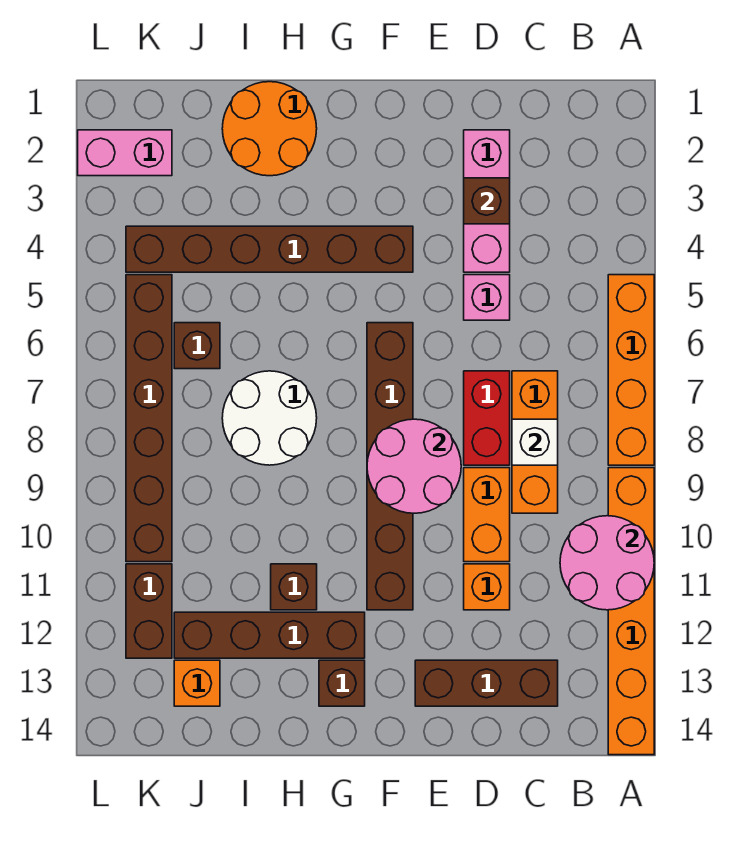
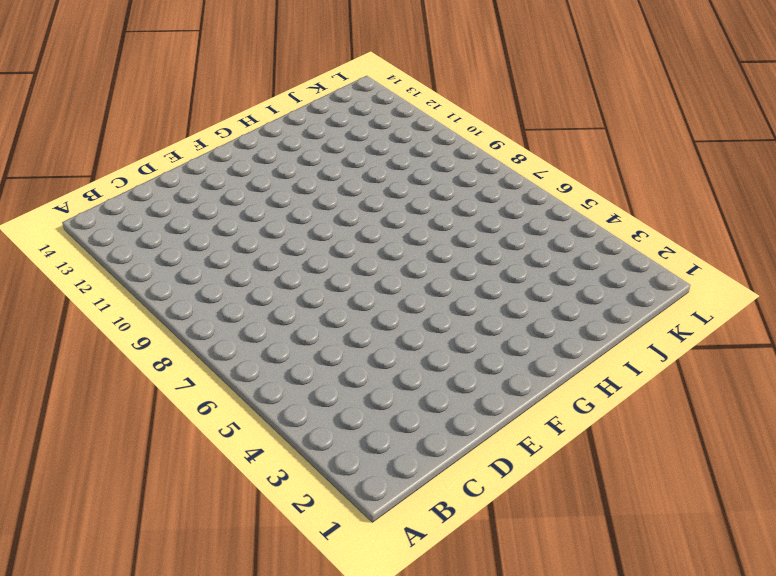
none -> orange 1x4 brick [608,275,654,465]
none -> orange 1x6 brick [608,468,654,755]
none -> orange 1x3 brick [512,371,558,513]

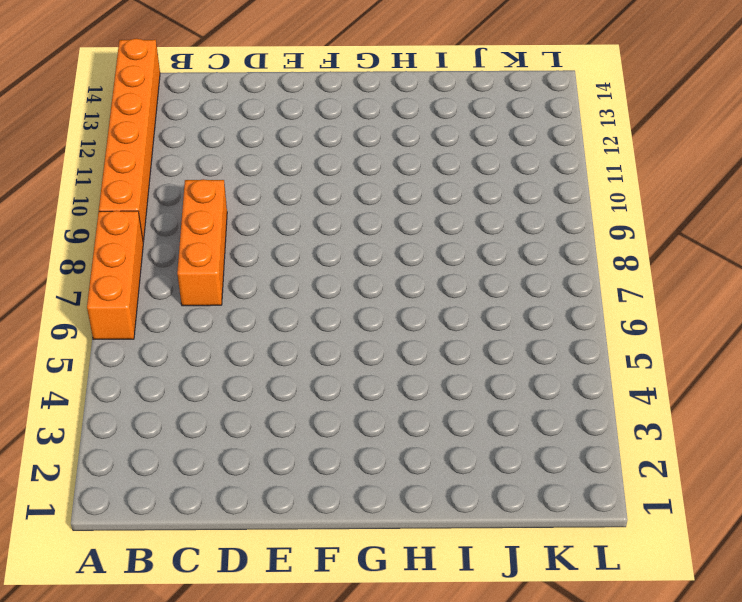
orange 1x3 brick [87,211,143,339] -> orange 1x4 brick [608,275,654,465]
none -> brown 1x3 brick [415,660,558,706]
none -> pink 1x3 brick [464,130,510,272]
none -> pink 1x1 brick [464,275,510,320]

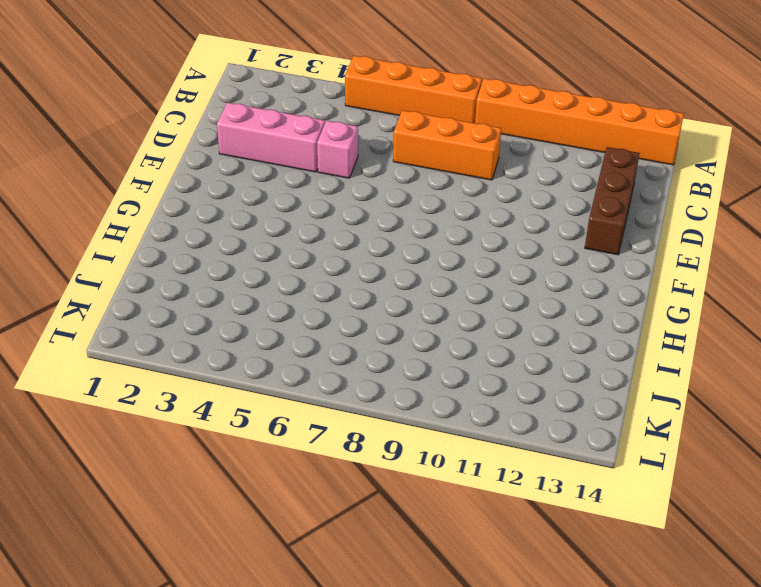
none -> red 1x2 brick [464,371,510,465]
none -> orange 1x2 brick [464,468,510,562]
none -> orange 1x1 brick [464,564,510,610]

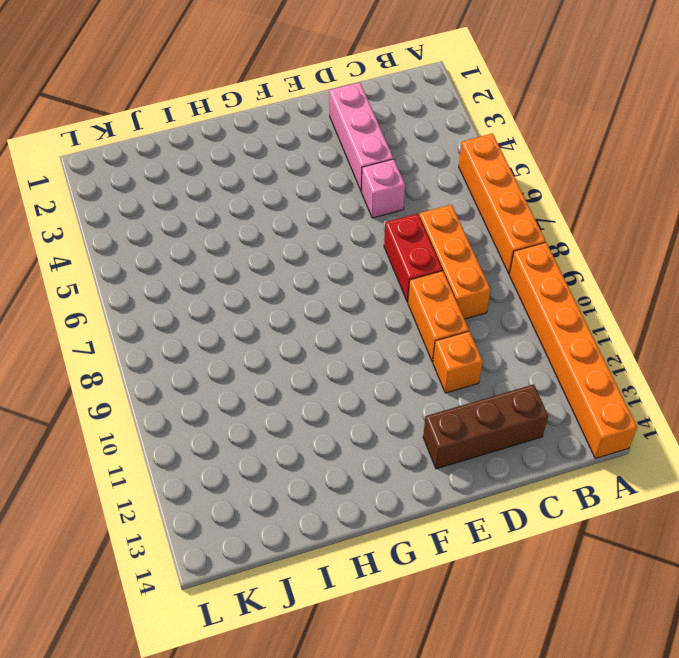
none -> brown 1x6 brick [126,226,413,272]
none -> brown 1x6 brick [367,323,413,610]
none -> brown 1x4 brick [174,612,365,658]

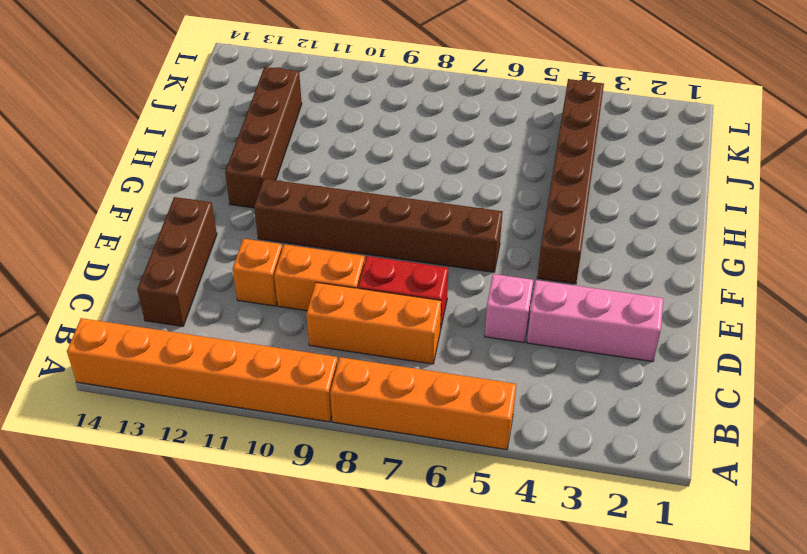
none -> brown 1x1 brick [319,660,365,706]
none -> orange 2x2 round brick [222,82,317,176]
none -> white 2x2 round brick [222,371,317,465]

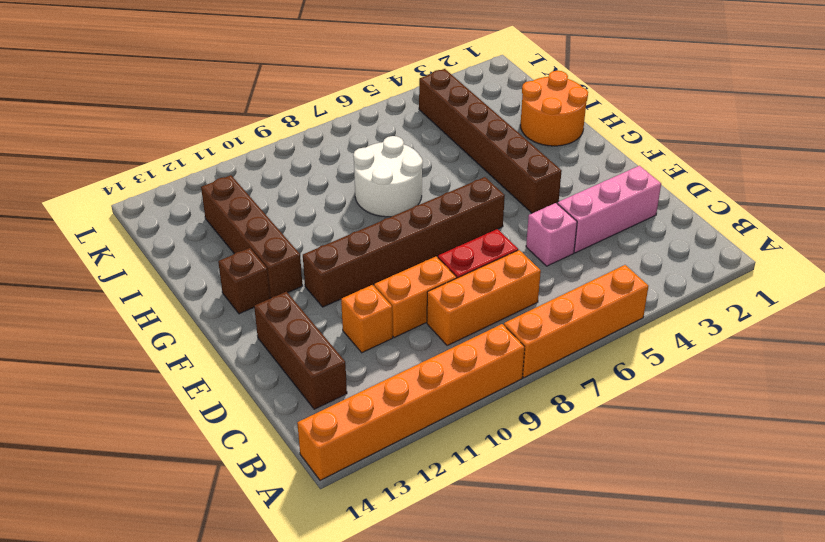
none -> brown 1x1 brick [271,564,317,610]
none -> brown 1x1 brick [174,323,220,369]
none -> orange 1x1 brick [174,660,220,706]

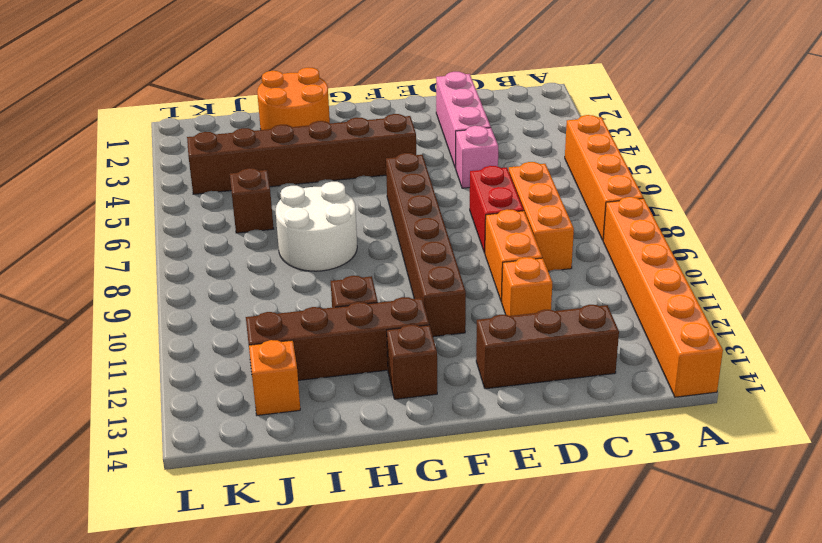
none -> pink 1x2 brick [78,130,172,176]
none -> brown 1x6 brick [126,275,172,562]
none -> brown 1x2 brick [126,564,172,658]

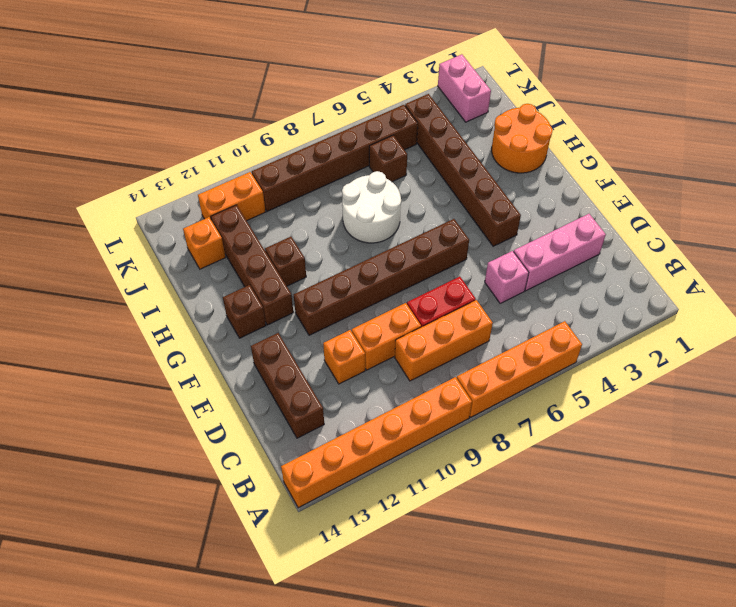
orange 1x2 brick [198,172,266,221] -> brown 1x2 brick [126,564,172,658]
none -> pink 2x2 round brick [560,516,654,610]
none -> white 1x1 brick [512,419,558,465]
none -> brown 1x1 brick [464,178,510,224]

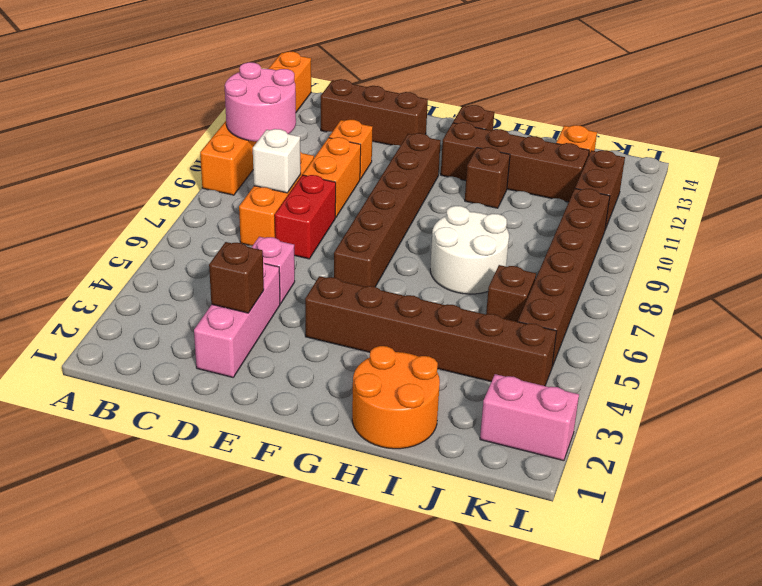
none -> orange 1x4 brick [608,275,654,465]
none -> pink 2x2 round brick [367,419,461,513]

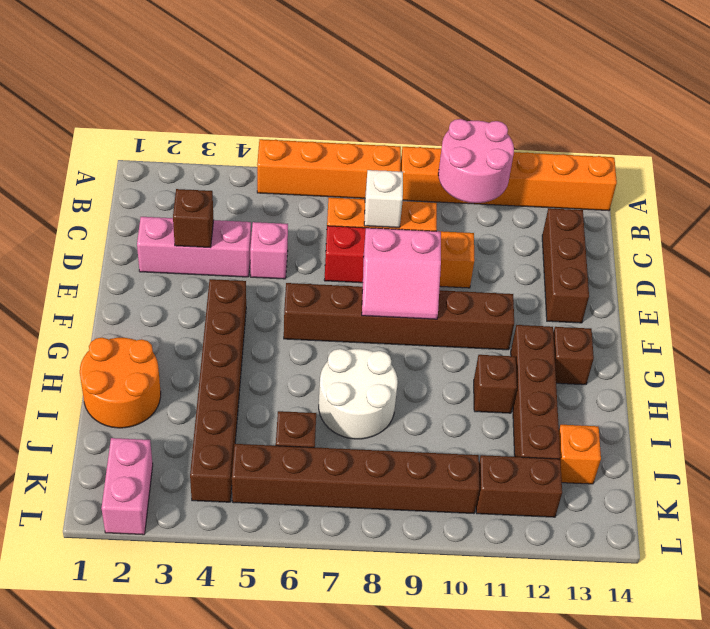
pink 2x2 slope [362,228,441,319] -> pink 2x2 round brick [367,419,461,513]
none -> orange 1x1 brick [464,564,510,610]

